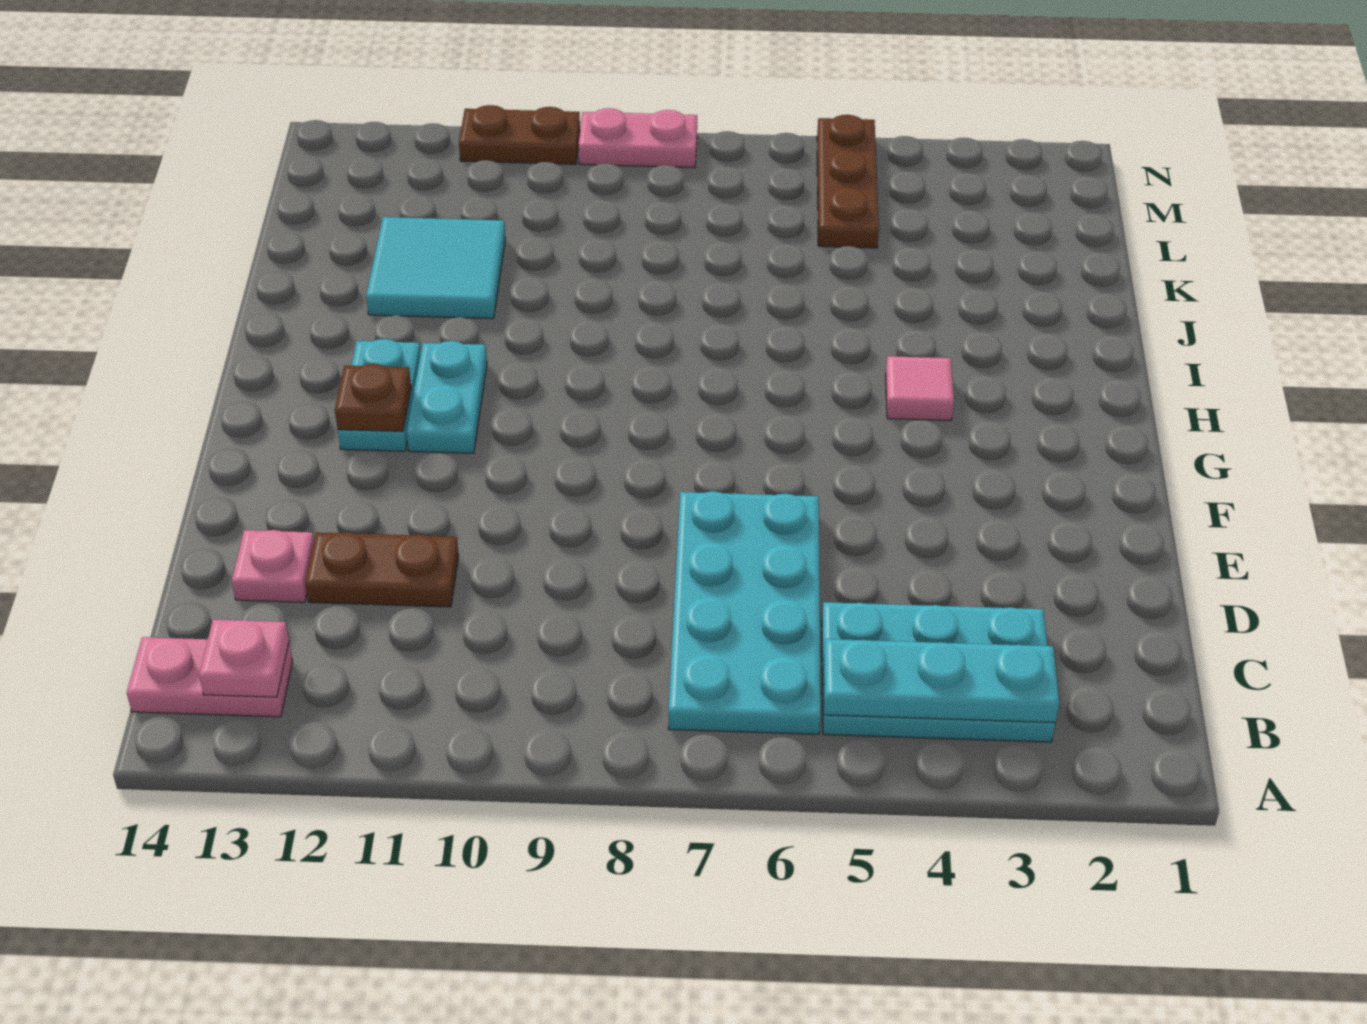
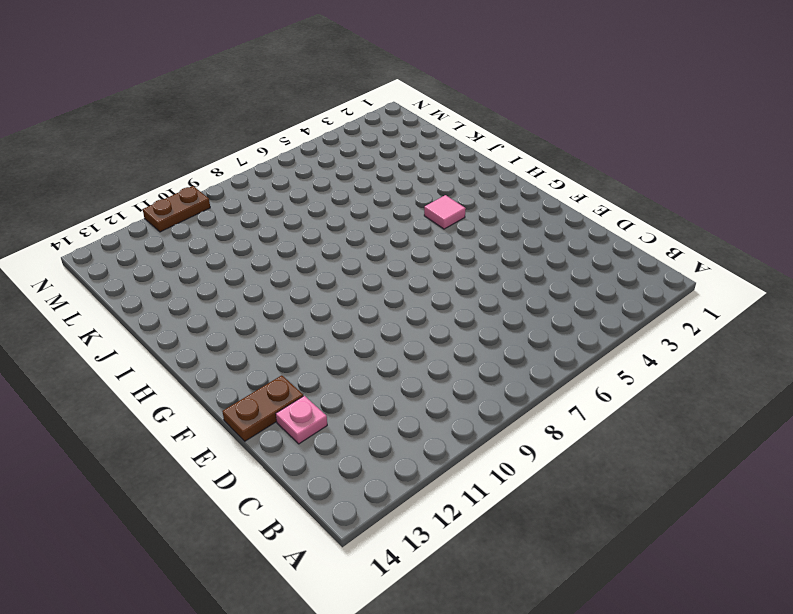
brown 1x2 plate [222,375,303,441] -> brown 1x2 plate moved to [305,532,459,607]
none -> cyan 2x3 plate [822,602,1055,742]
none -> cyan 2x4 plate [669,491,821,734]
none -> pink 1x2 plate [127,637,293,717]

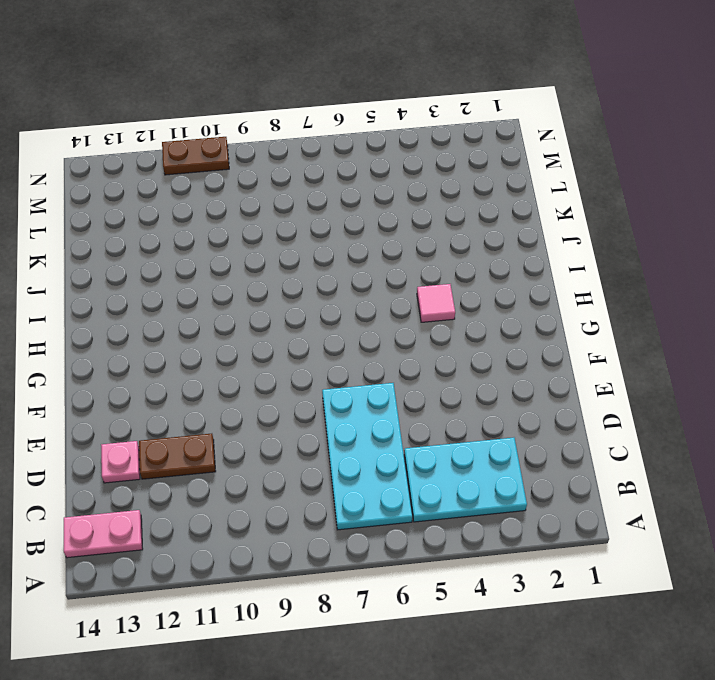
none -> cyan 1x2 plate [407,341,487,453]
none -> cyan 1x2 plate [338,339,421,451]
none -> cyan 2x2 tile [366,217,505,319]

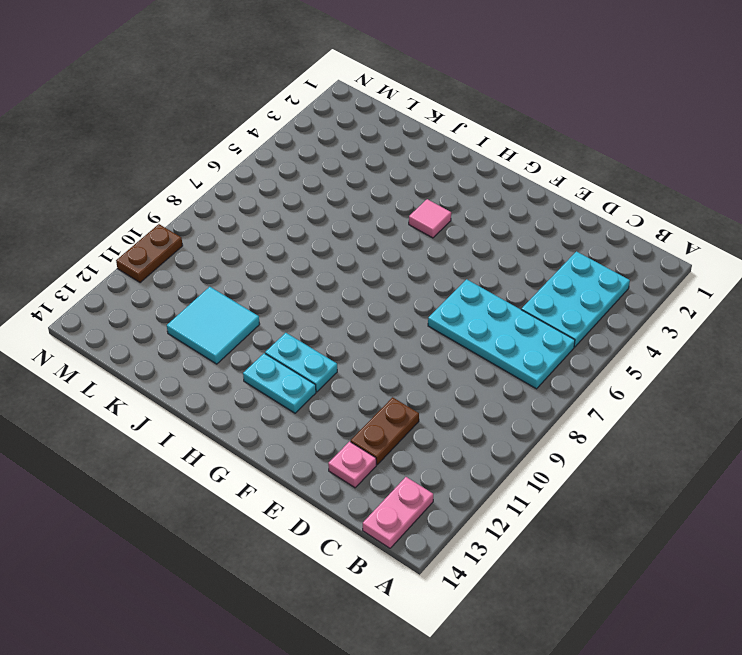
none -> brown 1x3 plate [817,115,879,248]
none -> pink 1x2 plate [578,108,697,168]
none -> cyan 1x3 plate [824,639,1059,723]

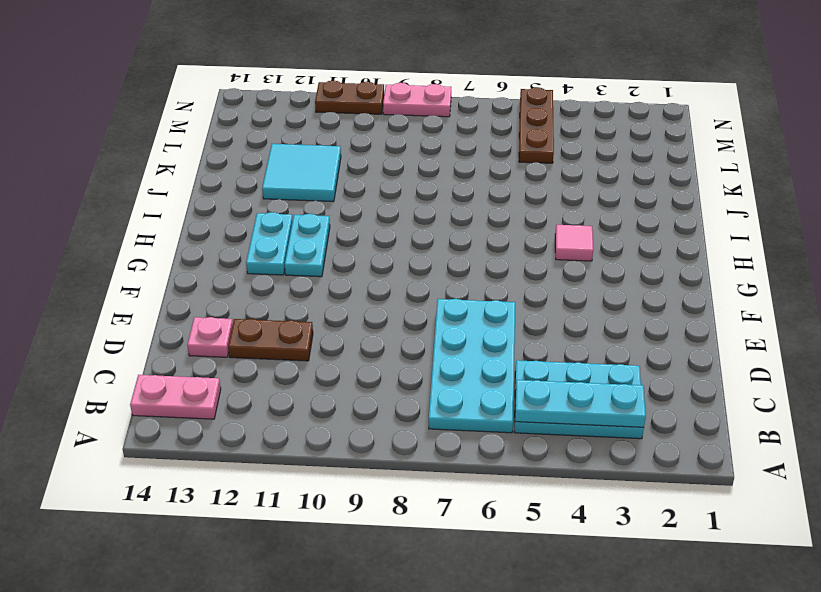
none -> pink 1x1 plate [199,620,289,697]
none -> brown 1x1 plate [335,364,411,431]

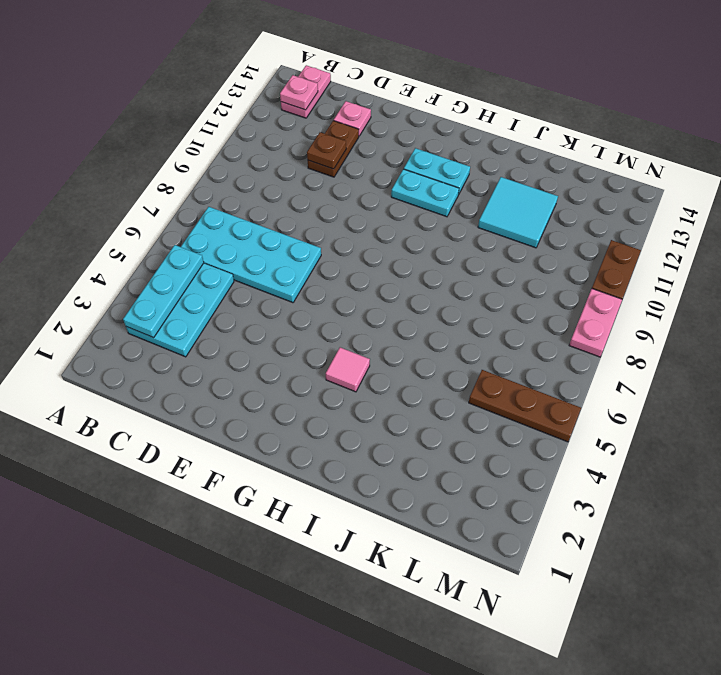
brown 1x1 plate [307,132,346,169] -> brown 1x1 plate moved to [335,364,411,431]

